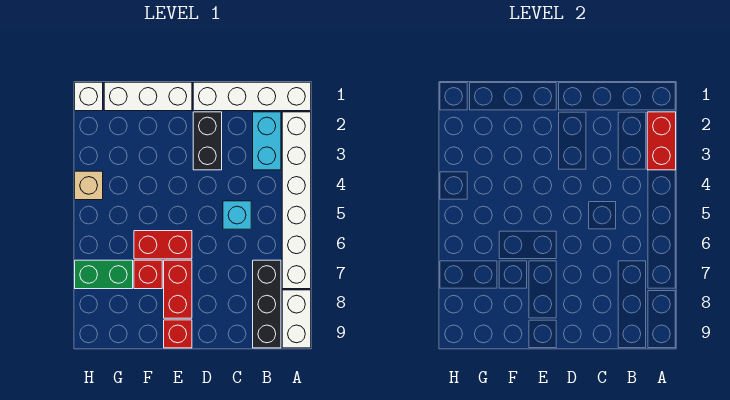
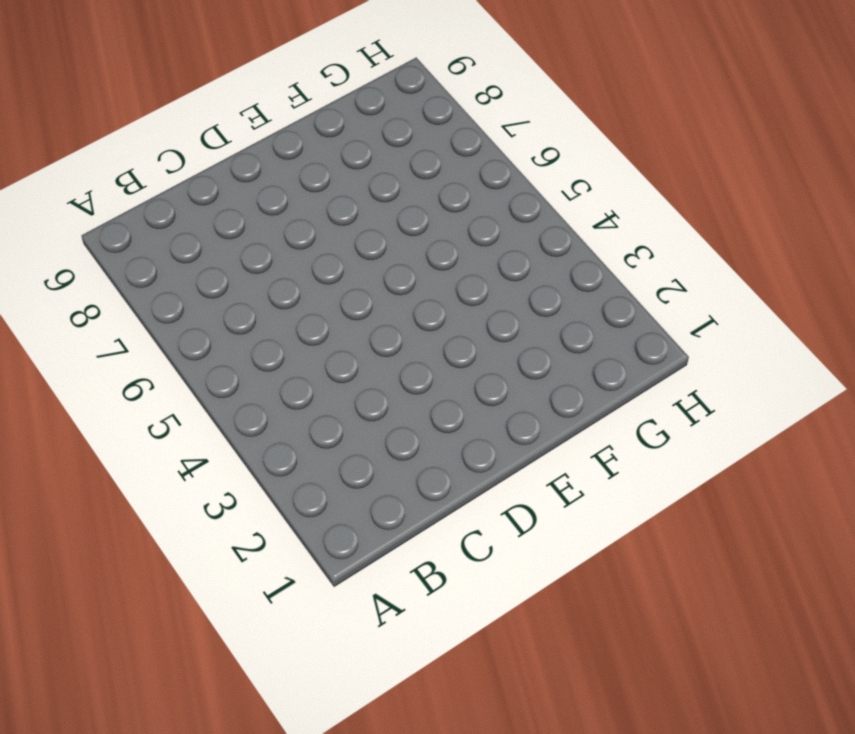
none -> white 1x4 brick [193,82,311,111]
none -> white 1x6 brick [282,112,311,289]
none -> white 1x2 brick [282,290,311,348]

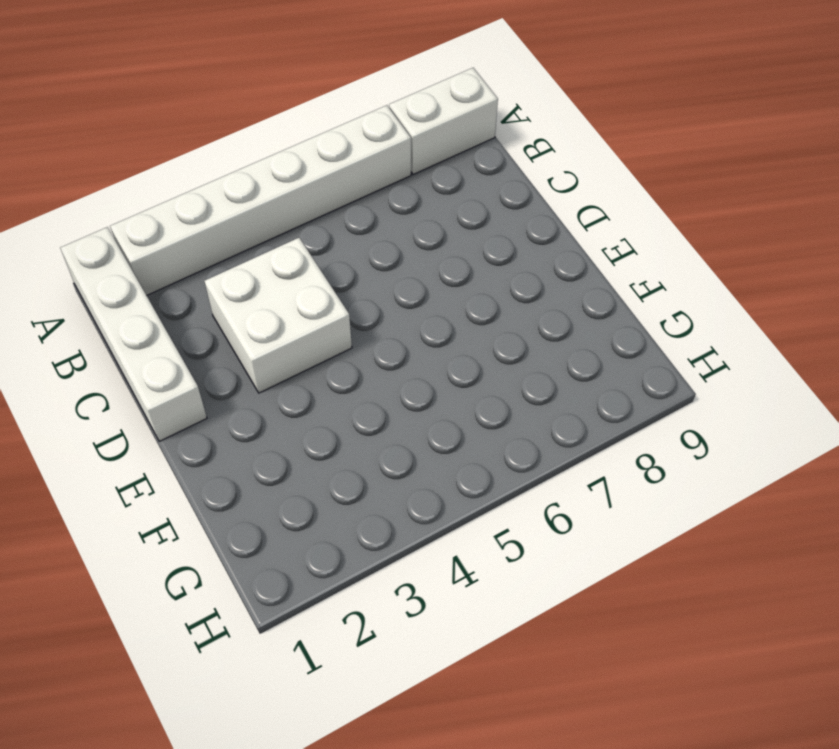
white 2x2 brick [205,238,352,393] -> black 1x2 brick [193,112,222,170]
none -> cyan 1x2 brick [253,112,281,170]
none -> black 1x3 brick [253,260,281,348]
none -> cyan 1x1 brick [223,201,251,229]

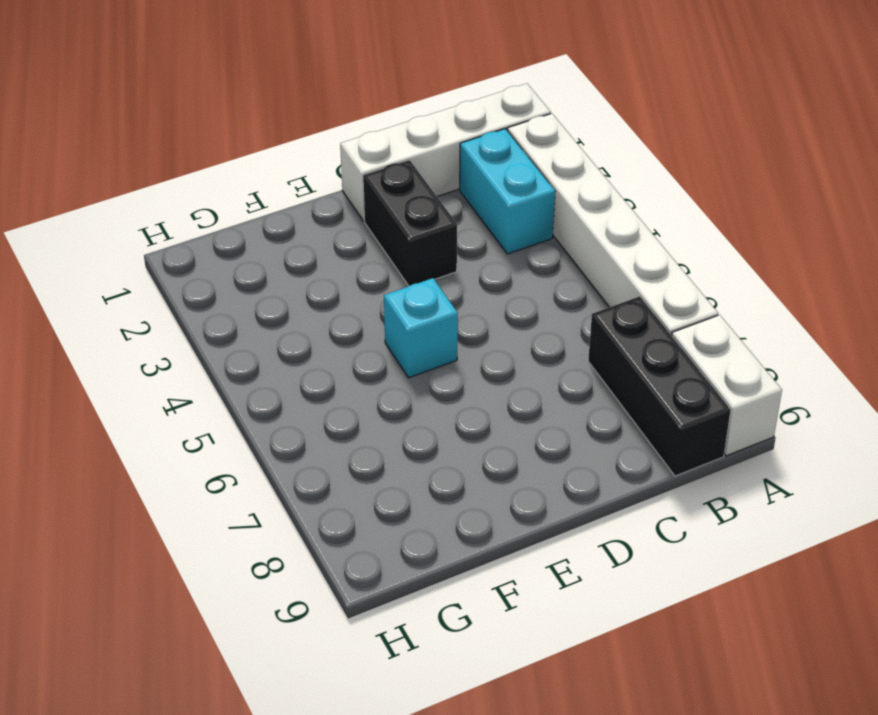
cyan 1x1 brick [384,278,458,378] -> cyan 1x1 brick moved to [223,201,251,229]
none -> white 1x3 brick [104,82,192,111]
none -> red 1x2 brick [134,231,192,259]
none -> red 1x2 brick [164,260,192,318]

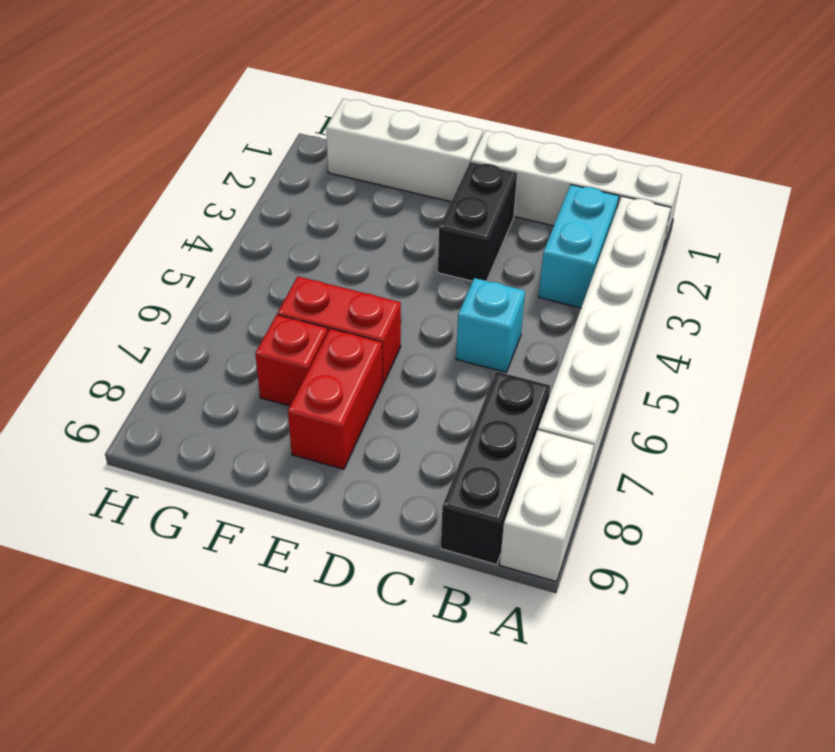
none -> red 1x1 brick [164,320,192,348]
none -> green 1x2 brick [75,260,133,289]
none -> white 1x1 brick [75,82,103,111]

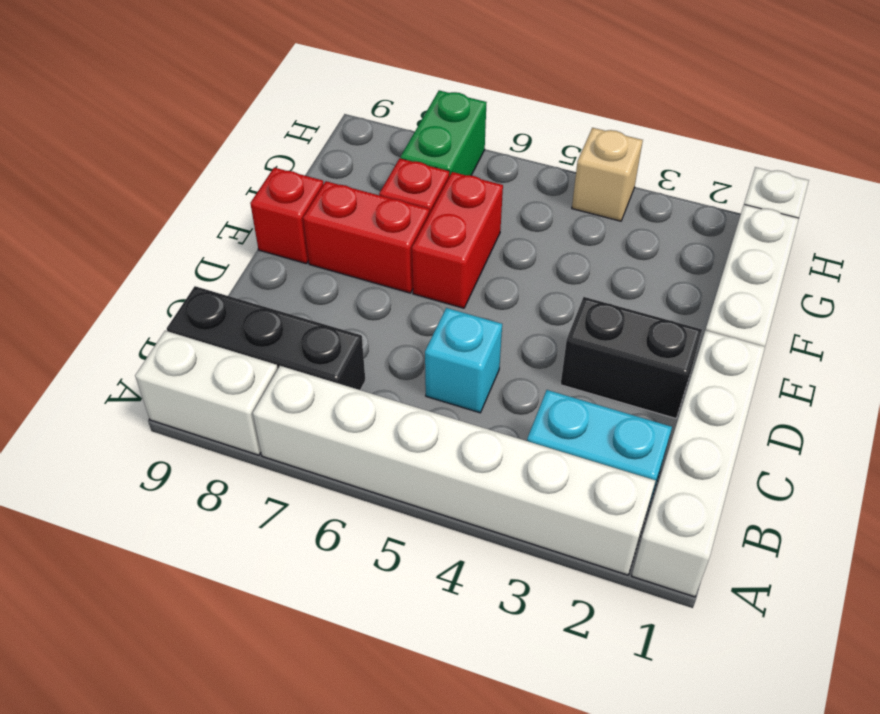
none -> red 1x2 brick [647,112,676,170]

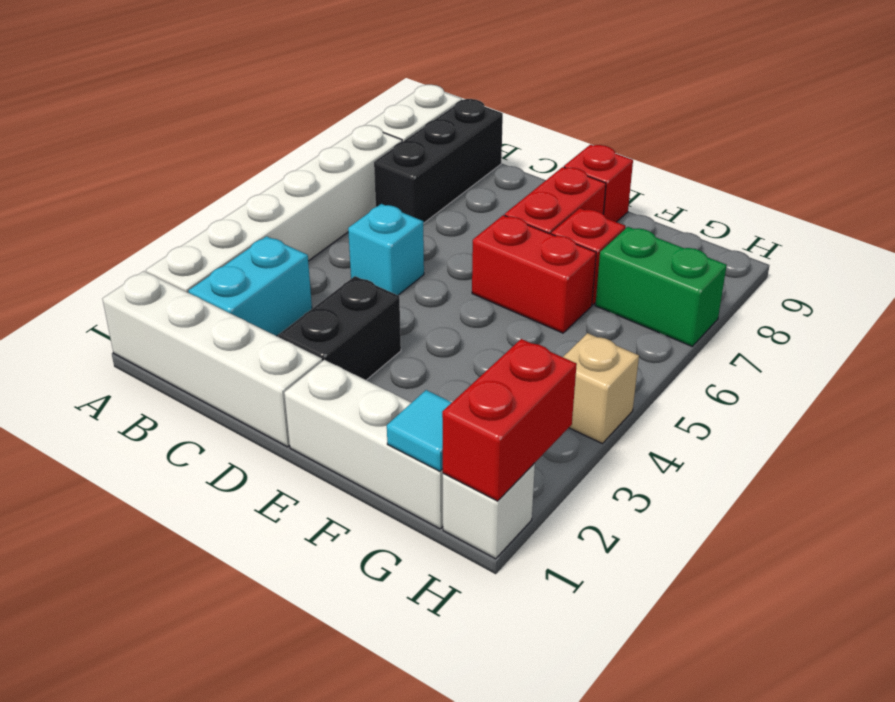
cyan 1x1 tile [387,390,452,471] -> none
red 1x2 brick [442,339,577,501] -> red 1x2 brick moved to [647,112,676,170]

